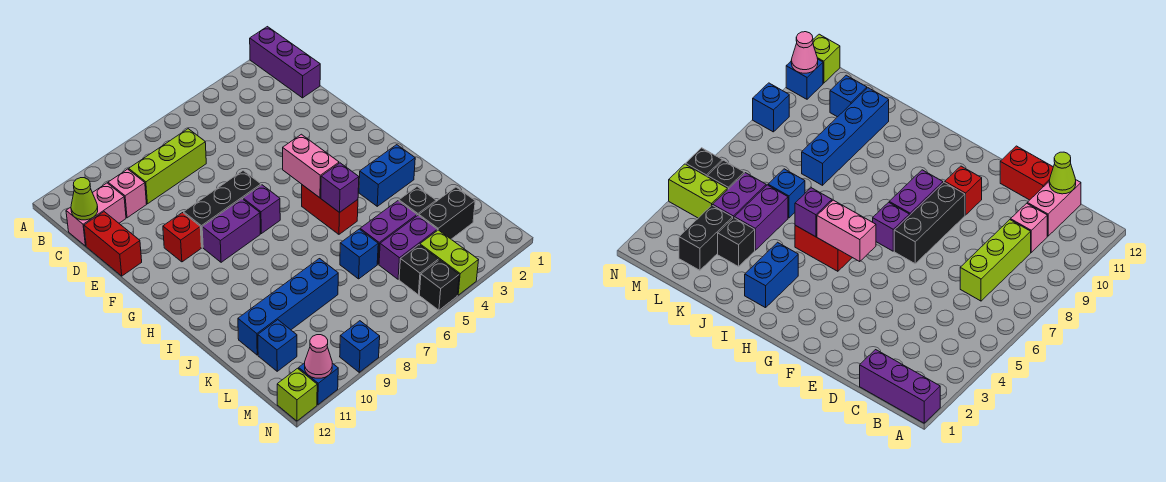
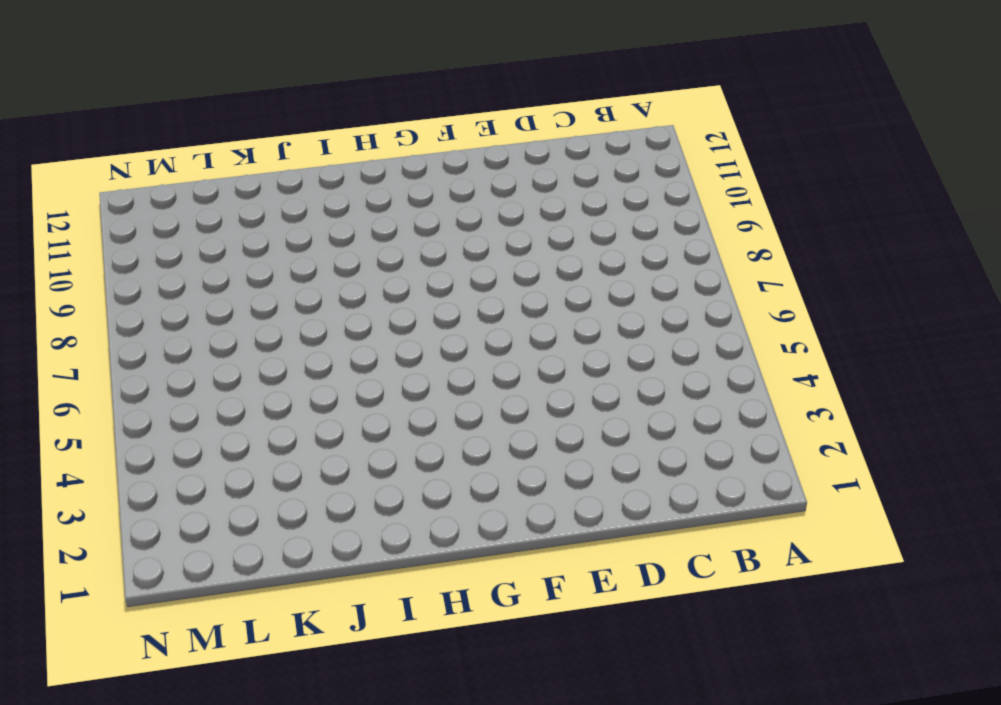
none -> purple 1x3 brick [250,27,320,98]
none -> lime 1x3 brick [129,129,206,204]
none -> pink 1x1 brick [108,169,147,218]

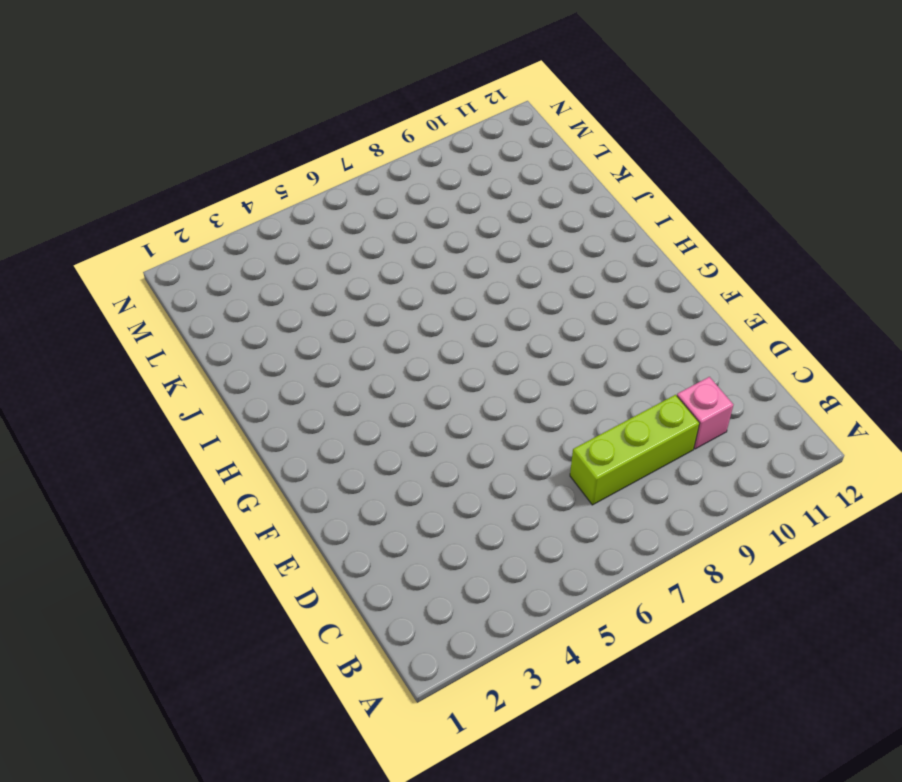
none -> purple 1x3 brick [250,27,320,98]
none -> pink 1x2 brick [66,183,126,246]
none -> red 1x2 brick [84,212,142,276]

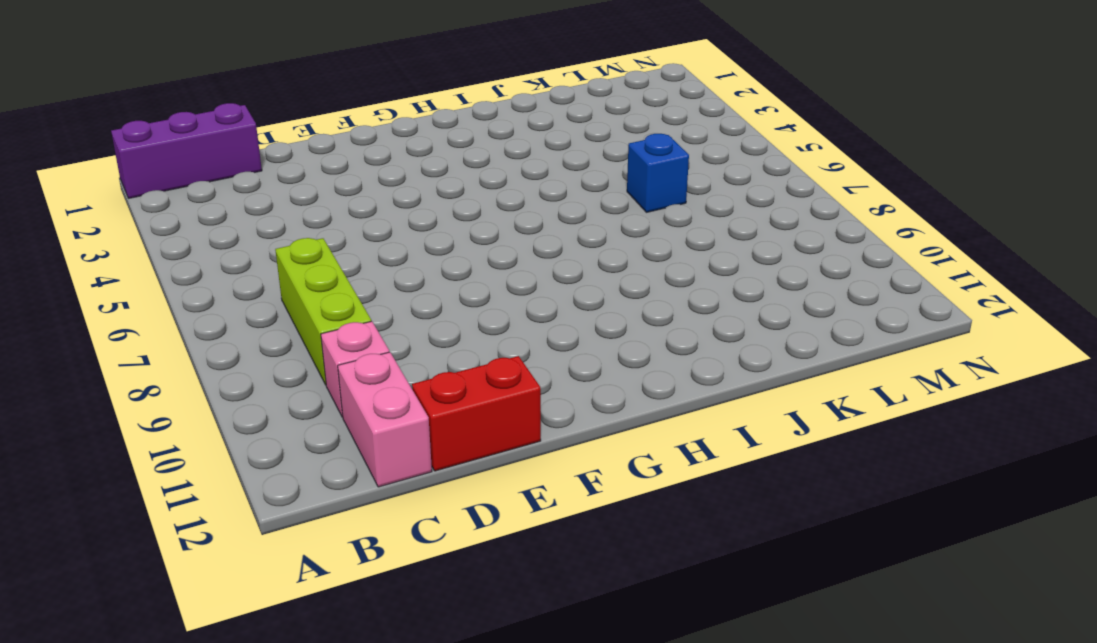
none -> black 1x3 brick [184,171,261,247]
none -> red 1x1 brick [163,213,201,262]
none -> purple 1x1 brick [243,185,280,234]

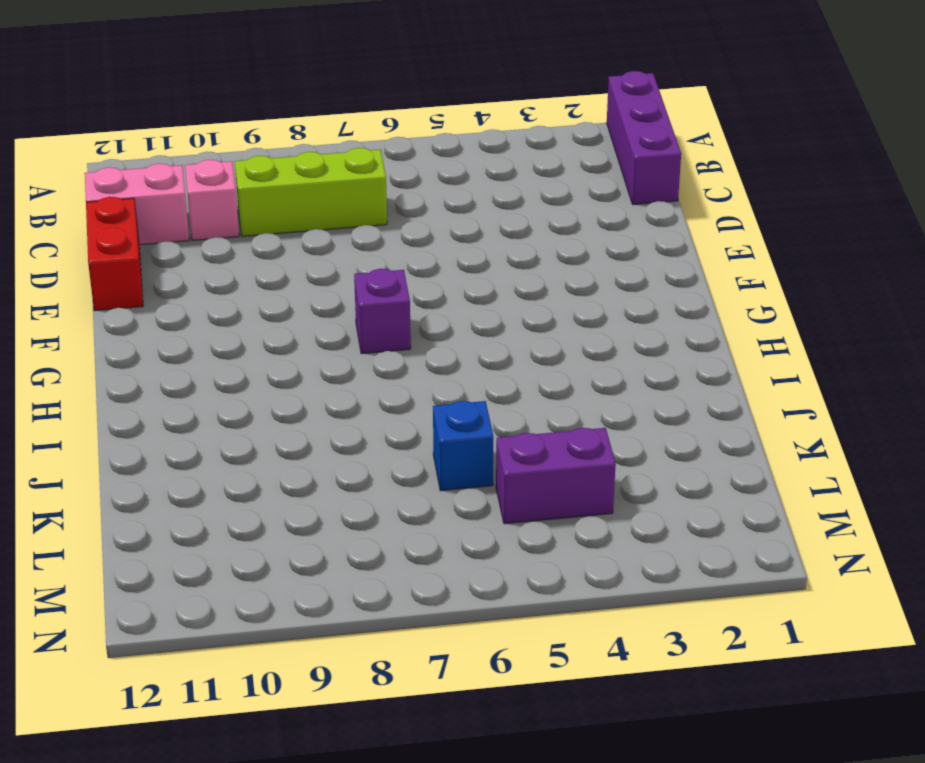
none -> black 1x3 brick [184,171,261,247]
none -> red 1x1 brick [163,213,201,262]
none -> purple 1x2 brick [202,199,260,262]

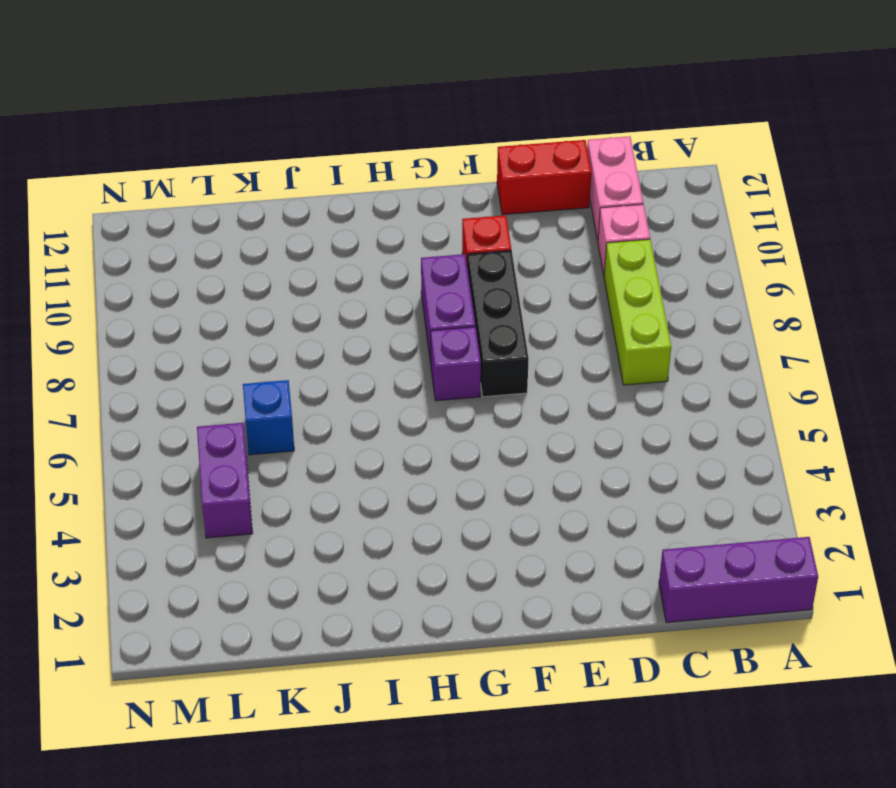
none -> red 1x2 brick [302,185,358,234]
none -> blue 1x2 brick [359,145,415,206]
none -> black 1x1 brick [399,187,436,216]

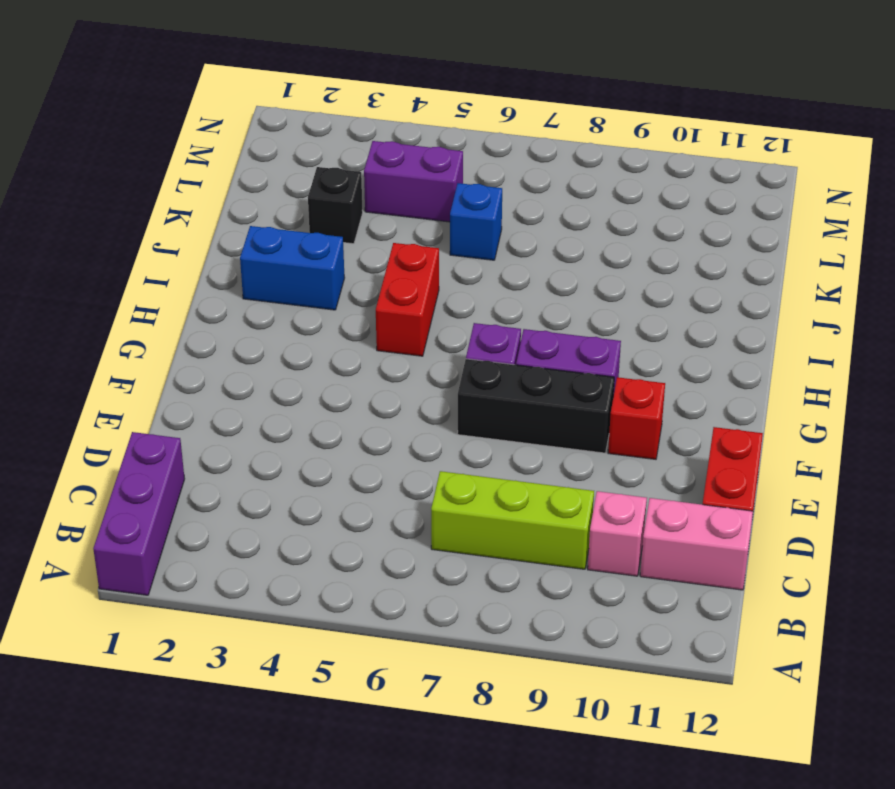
none -> purple 1x2 brick [360,201,417,264]
none -> blue 1x4 brick [238,259,338,355]
none -> black 1x2 brick [419,187,475,239]

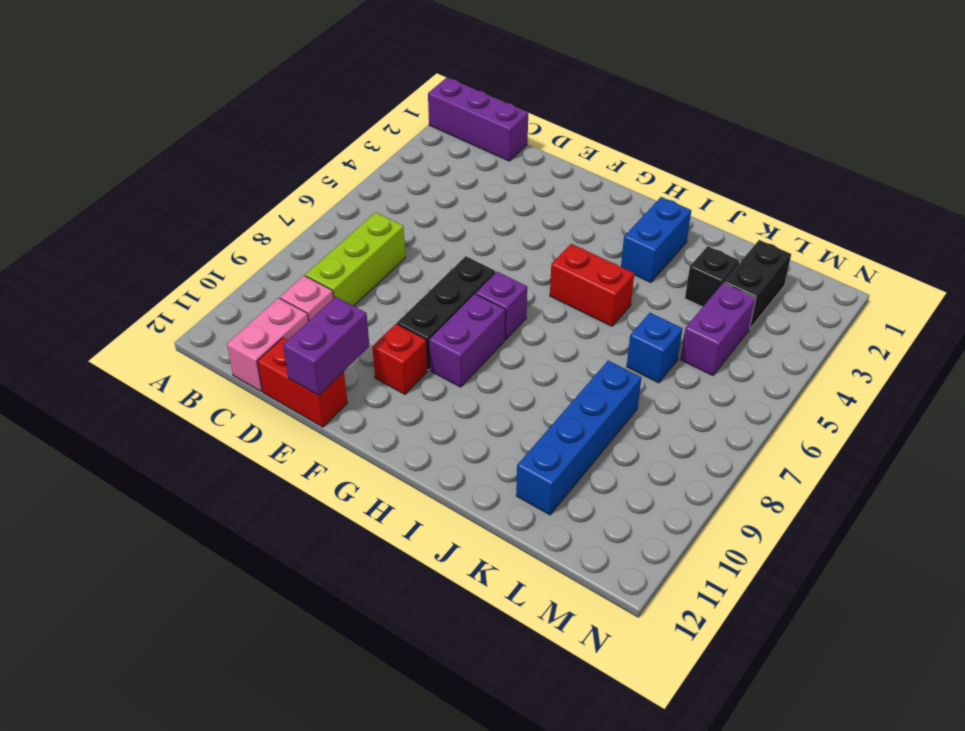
purple 1x2 brick [283,297,369,395] -> purple 1x2 brick moved to [360,201,417,264]
none -> blue 1x1 brick [258,320,297,371]
none -> lime 1x2 brick [420,230,478,295]
none -> black 1x1 brick [399,245,439,295]

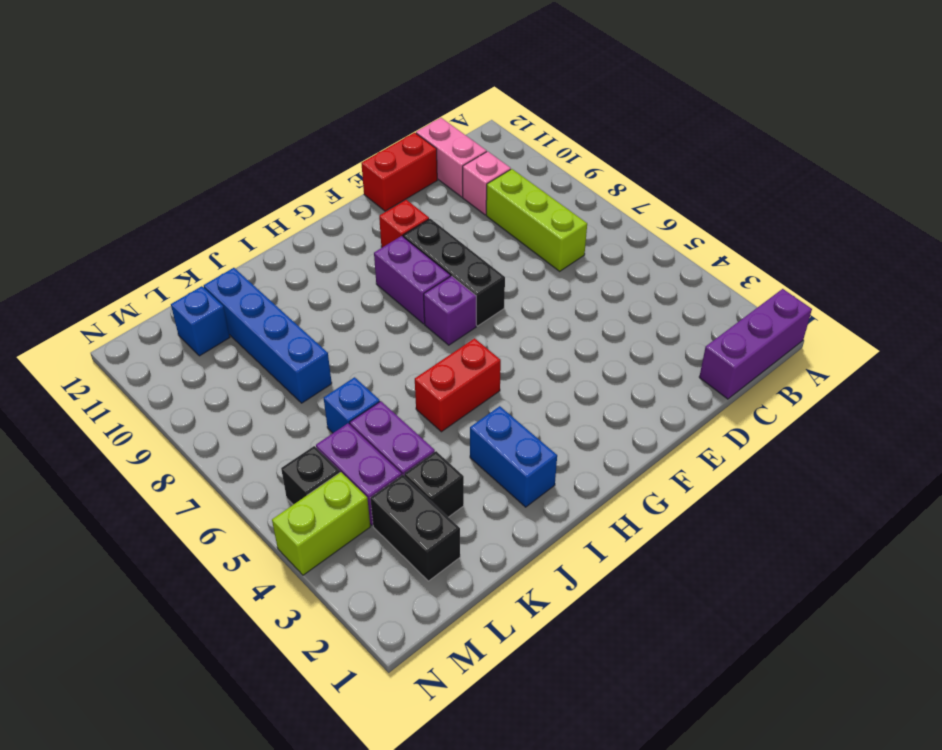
none -> black 1x1 brick [419,260,459,310]
none -> blue 1x1 brick [340,321,380,372]
none -> blue 1x1 brick [299,363,338,405]

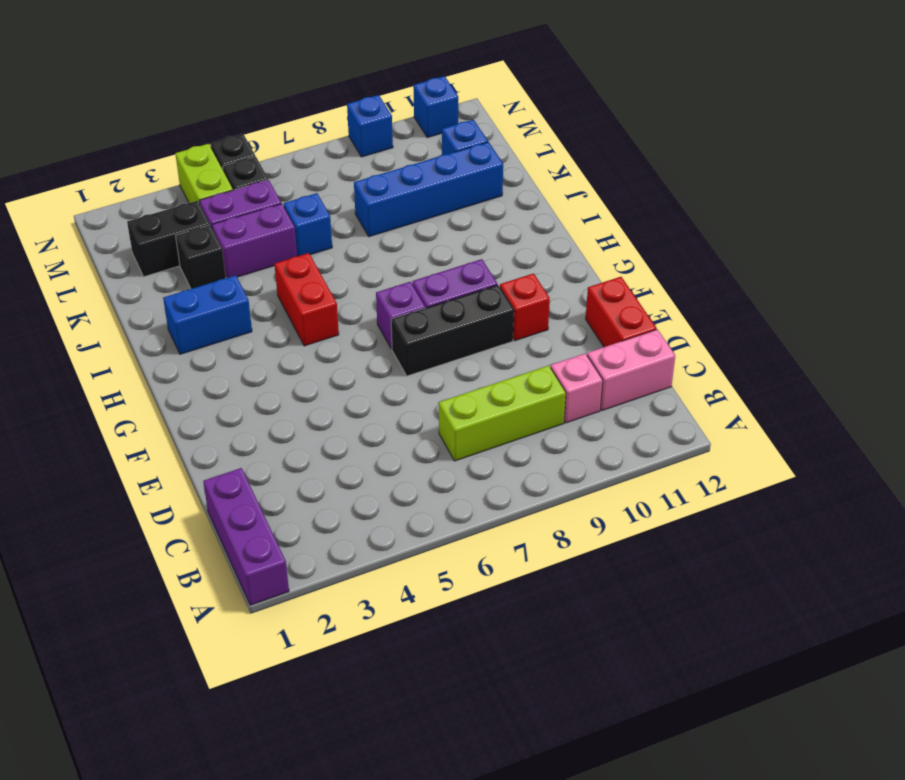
none -> lime 1x1 brick [277,368,317,421]
none -> lime 1x1 cone [71,178,98,220]
none -> pink 1x2 brick [283,134,339,198]

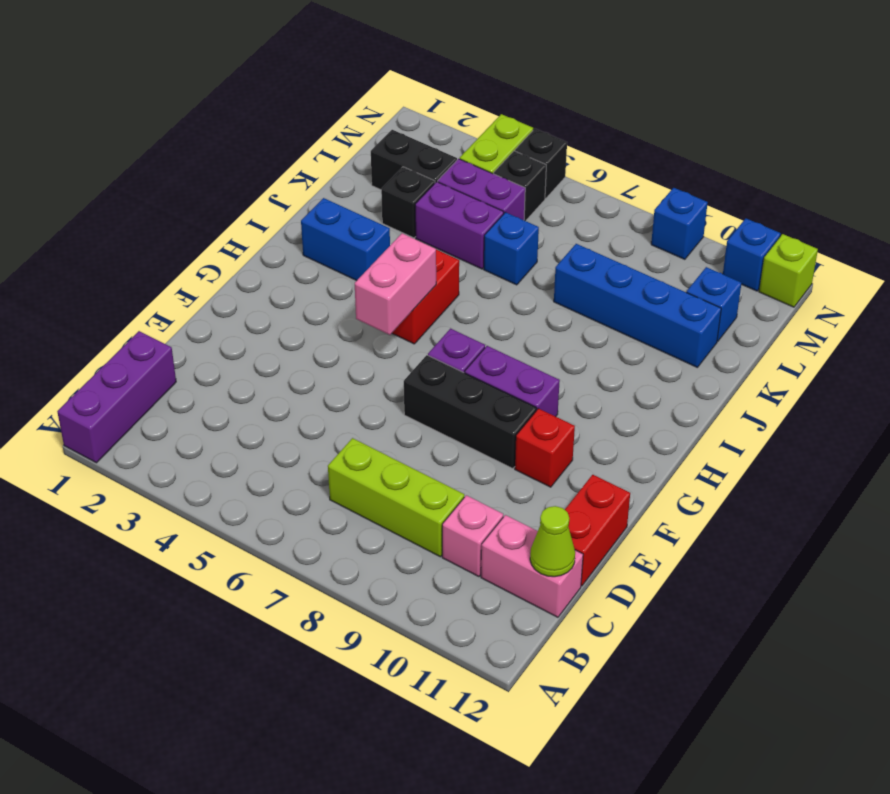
none -> purple 1x1 brick [321,163,359,213]
none -> pink 1x1 cone [305,335,332,378]

